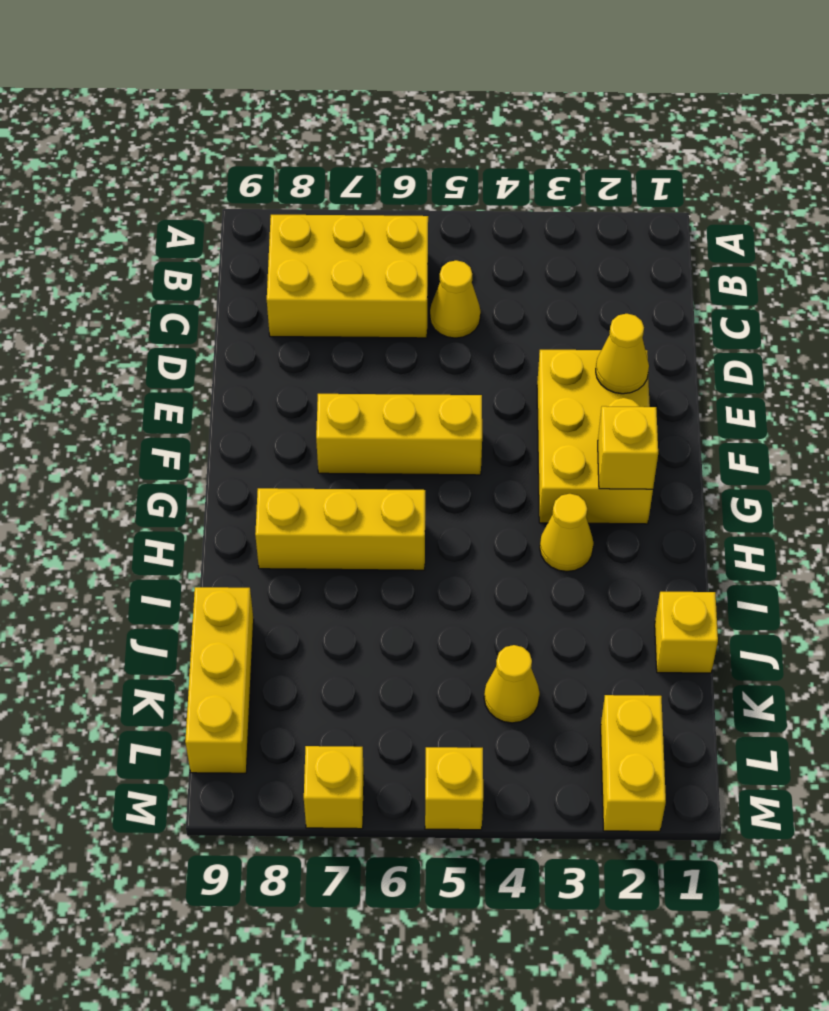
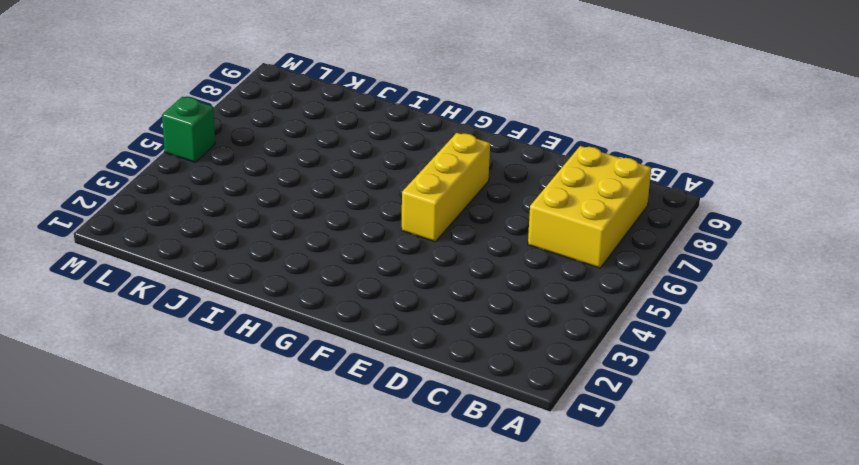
green 1x1 brick [162,97,215,162] -> yellow 1x1 brick [425,747,483,830]
none -> yellow 1x1 cone [430,260,481,338]
none -> yellow 2x3 brick [537,350,653,524]
none -> yellow 1x1 cone [540,494,594,572]

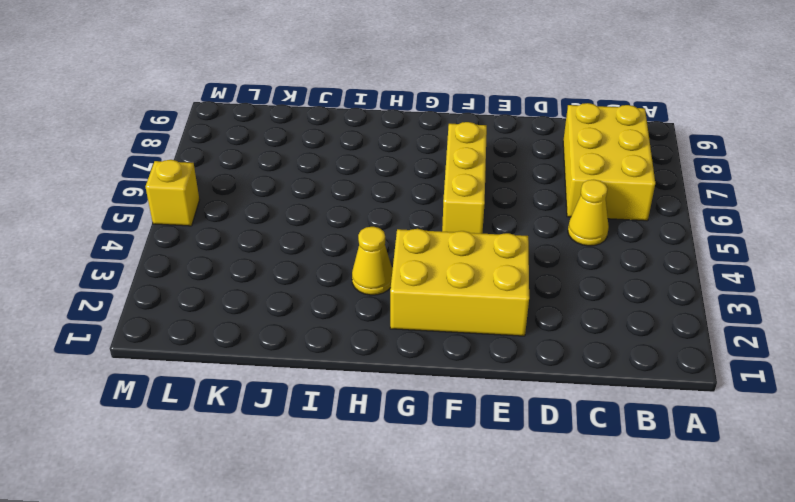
none -> yellow 1x3 brick [255,488,425,570]
none -> yellow 1x1 brick [655,592,718,673]
none -> yellow 1x3 brick [185,587,254,773]

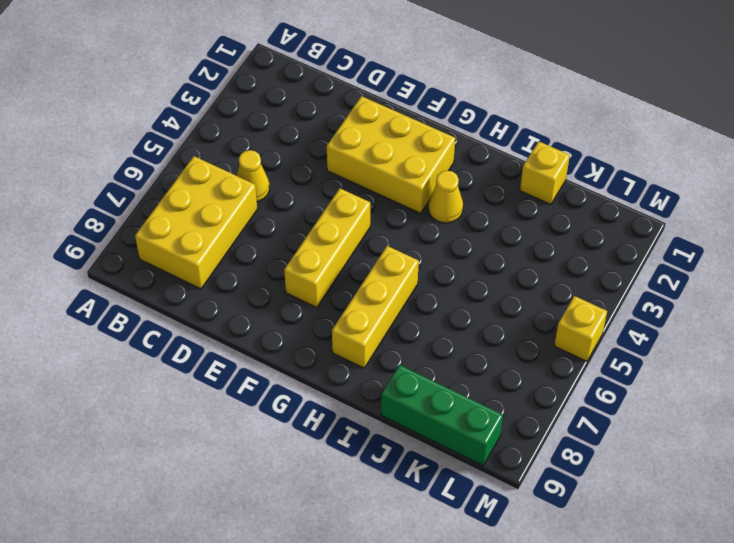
green 1x3 brick [381,365,503,465] -> yellow 1x3 brick [185,587,254,773]
none -> yellow 1x1 cone [484,645,540,723]
none -> yellow 1x2 brick [601,695,666,831]
none -> yellow 1x1 brick [304,746,364,829]

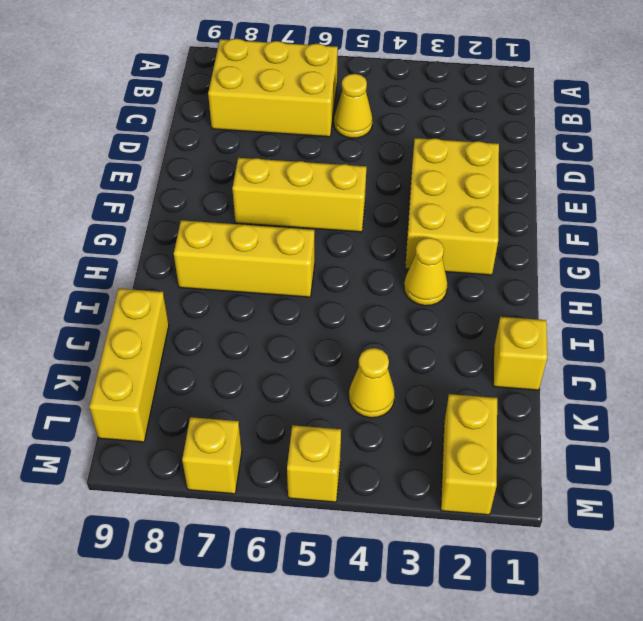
none -> yellow 1x1 cone [596,314,649,394]
none -> yellow 1x1 brick [598,406,658,489]

